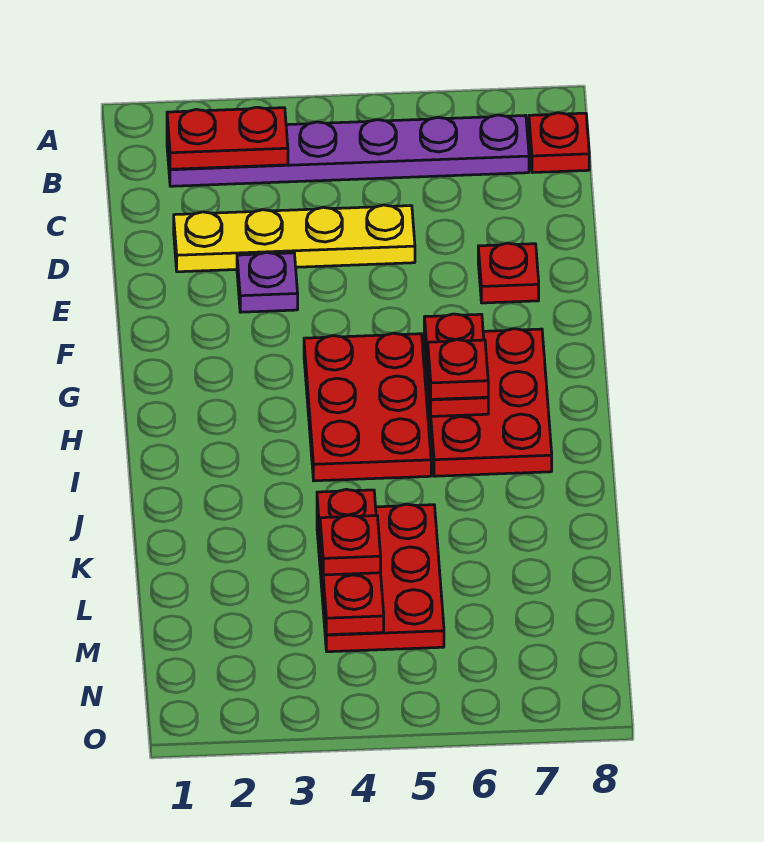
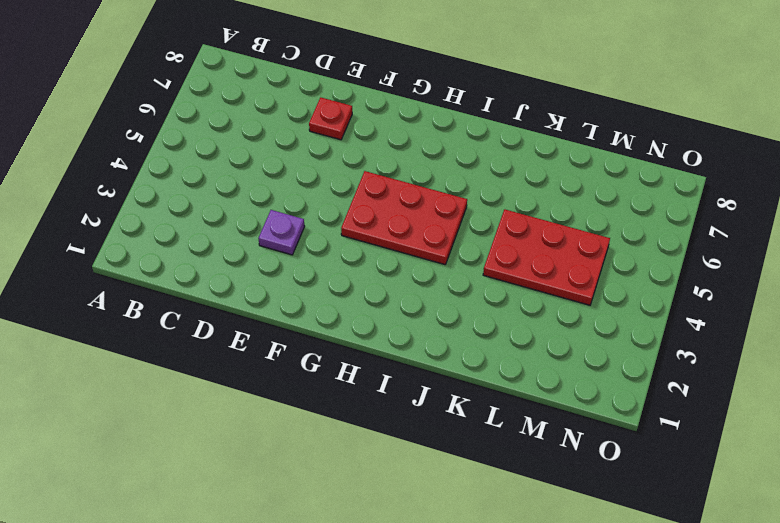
none -> purple 1x6 plate [167,115,529,186]
none -> red 1x1 plate [529,113,589,173]
none -> yellow 1x4 plate [174,205,415,272]

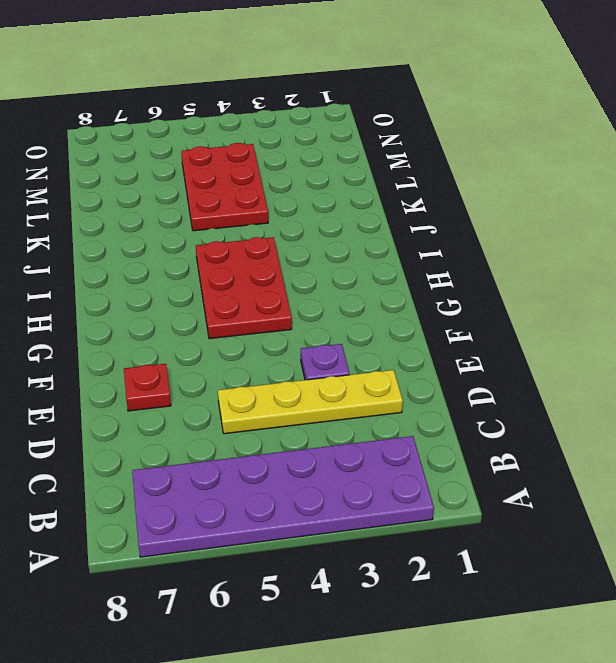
purple 2x6 plate [132,436,434,557] -> purple 1x6 plate [167,115,529,186]
none -> red 1x1 plate [529,113,589,173]
none -> red 2x3 plate [424,329,552,476]
none -> red 1x2 plate [167,107,288,169]

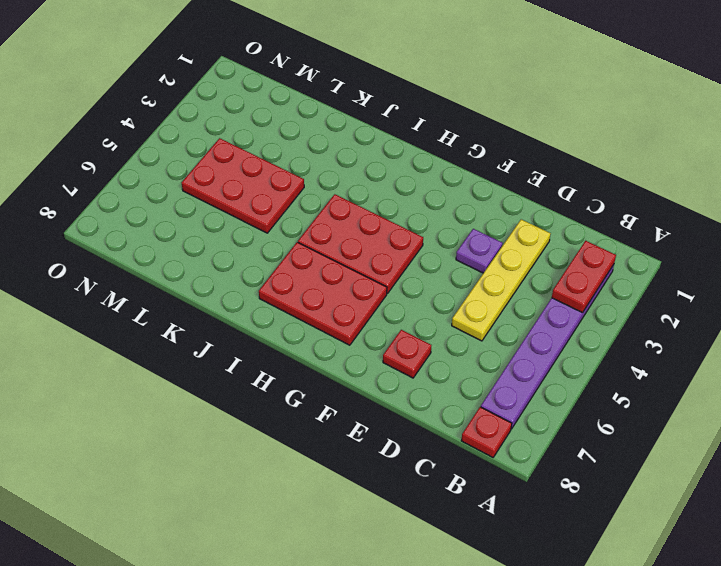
none -> red 1x2 plate [424,314,488,416]
none -> red 1x3 plate [317,489,384,635]
none -> red 1x1 plate [428,340,488,399]

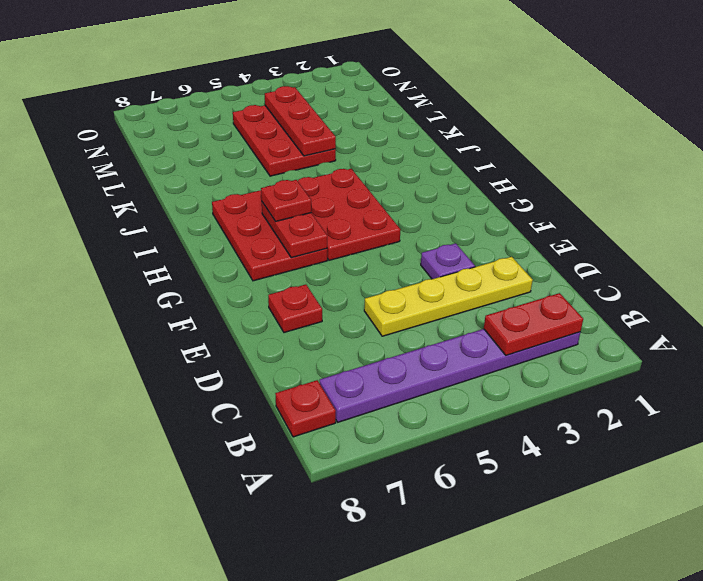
none -> red 1x1 plate [320,515,381,575]

